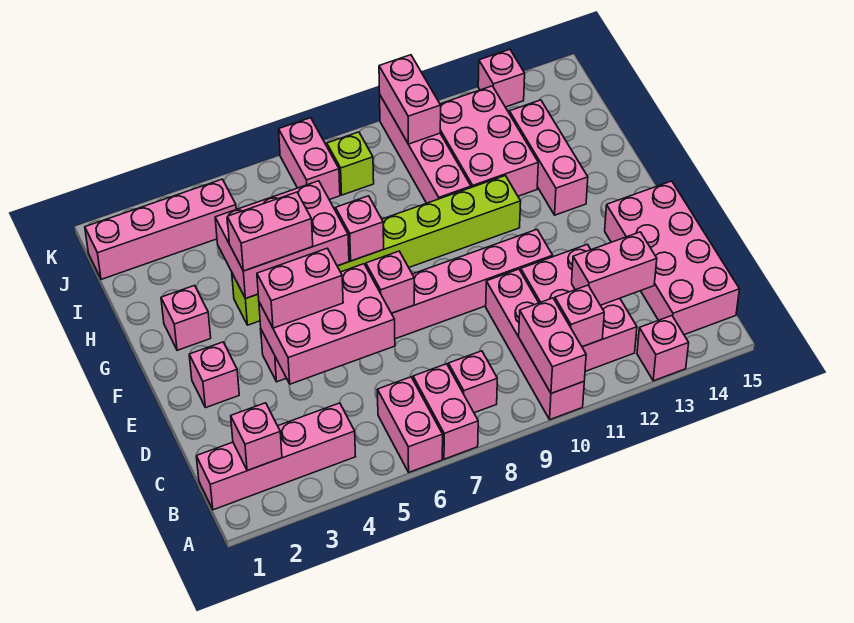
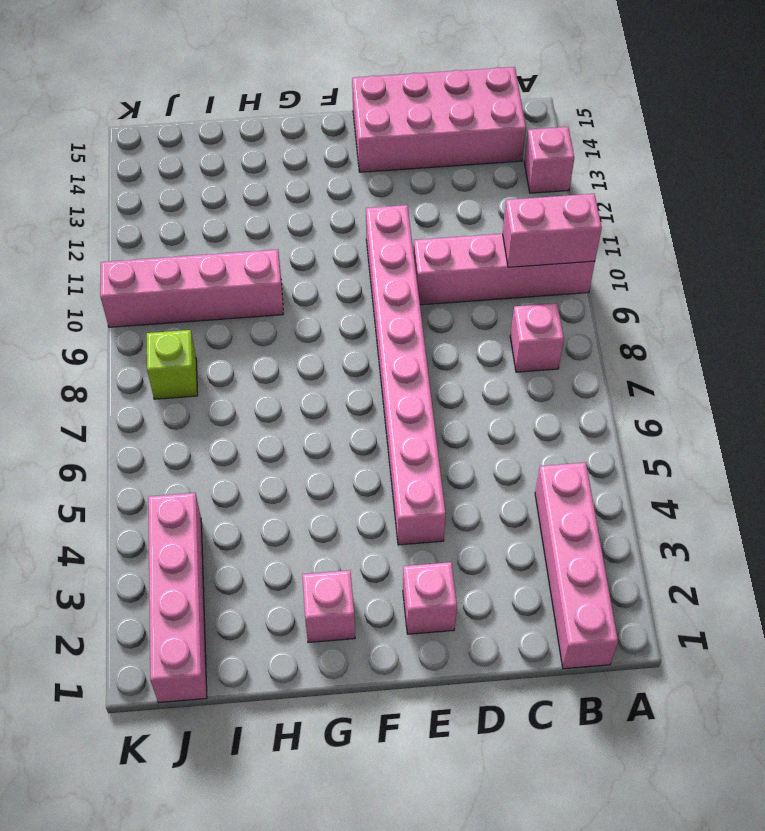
none -> pink 1x2 brick [377,377,443,472]
none -> pink 1x2 brick [413,364,478,459]
none -> pink 2x3 brick [521,244,637,371]
none -> lime 1x8 brick [232,176,521,325]

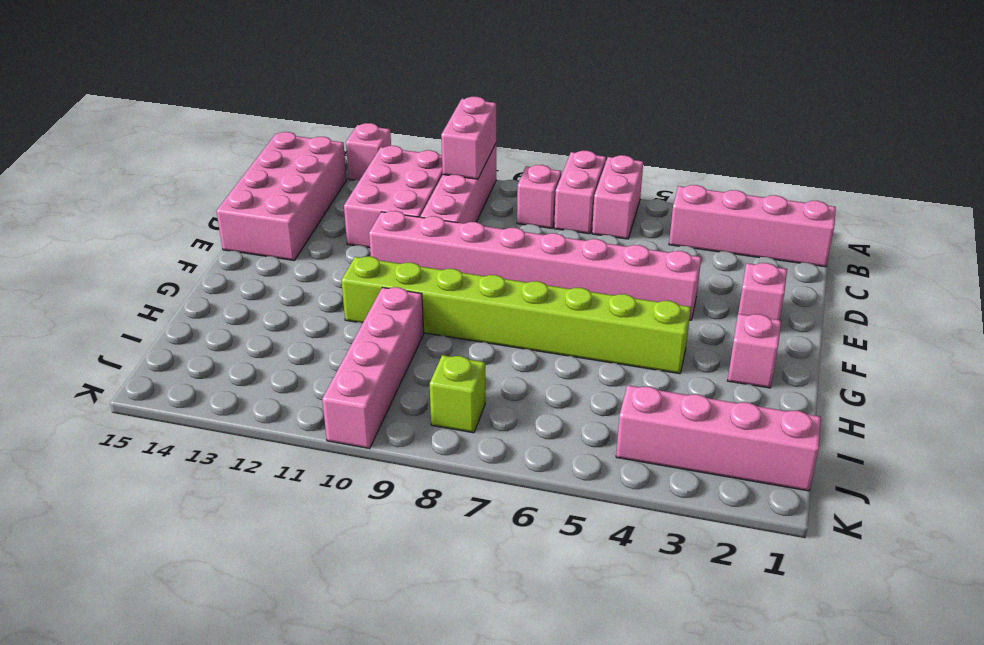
none -> pink 1x3 brick [509,100,588,215]
none -> pink 2x3 brick [440,86,538,196]
none -> pink 1x2 brick [279,118,340,200]
none -> pink 1x1 brick [478,49,525,107]

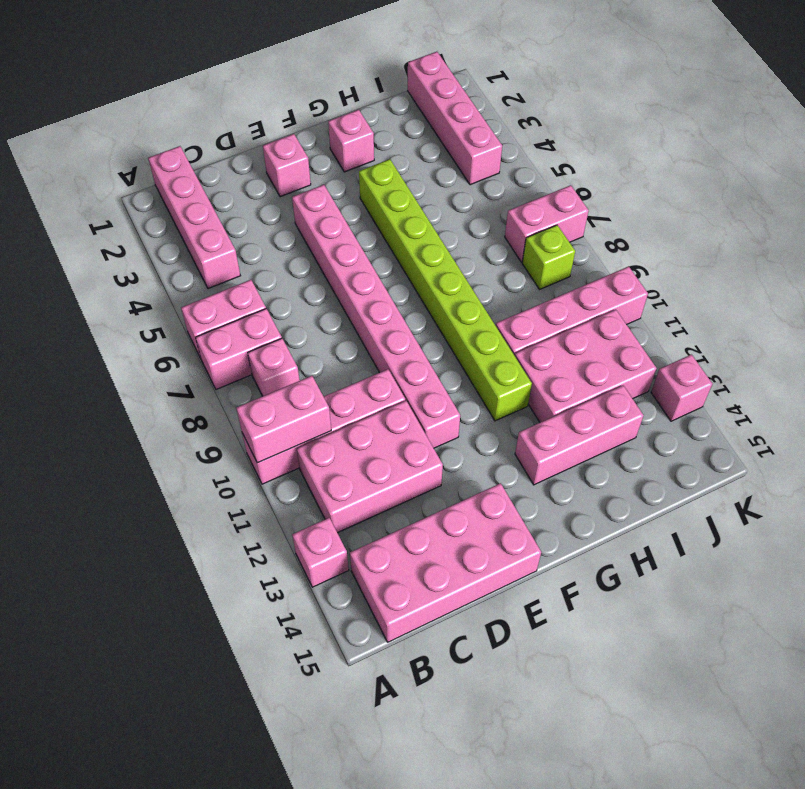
none -> pink 1x1 brick [231,403,282,470]
none -> pink 1x1 brick [555,285,604,347]
none -> pink 1x2 brick [572,232,657,305]
none -> pink 2x3 brick [259,264,395,384]

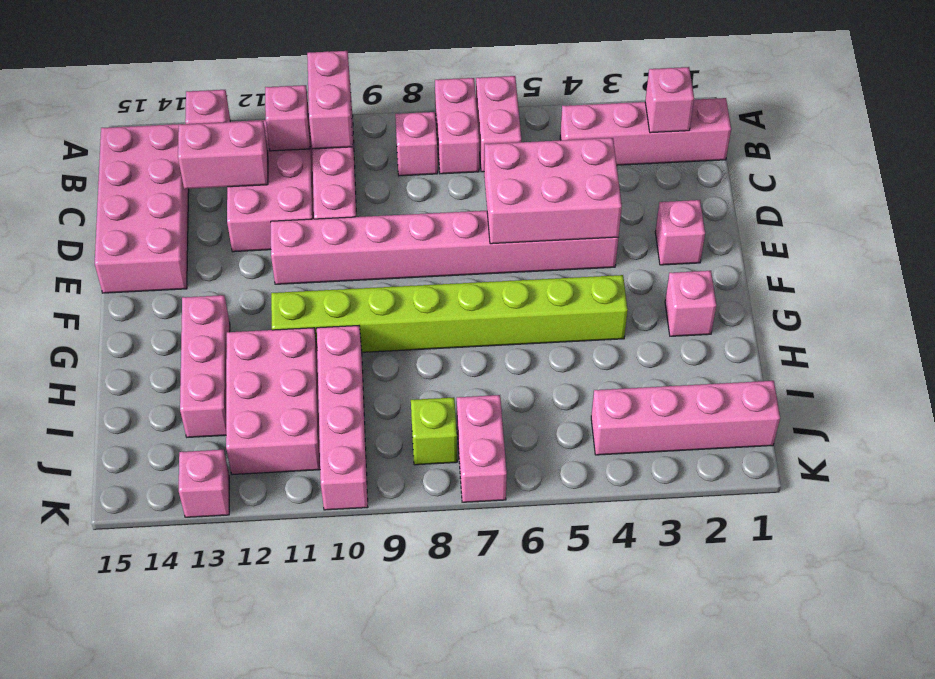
none -> pink 1x1 brick [366,251,414,313]
none -> pink 2x3 brick [215,181,349,299]
none -> pink 1x1 brick [336,196,384,261]
none -> pink 1x2 brick [379,55,441,144]

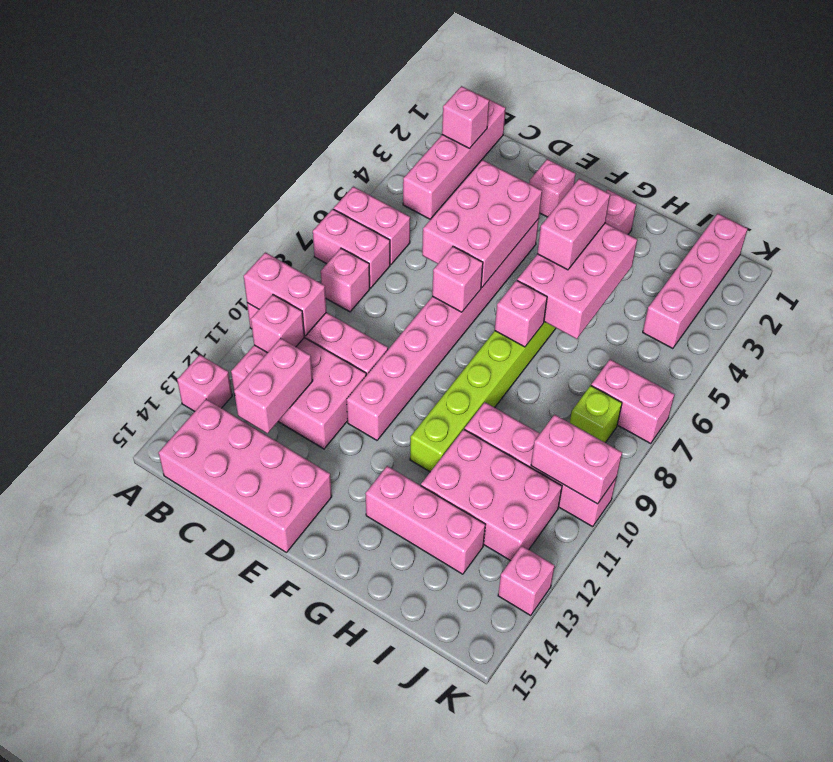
none -> pink 1x2 brick [257,248,343,328]

